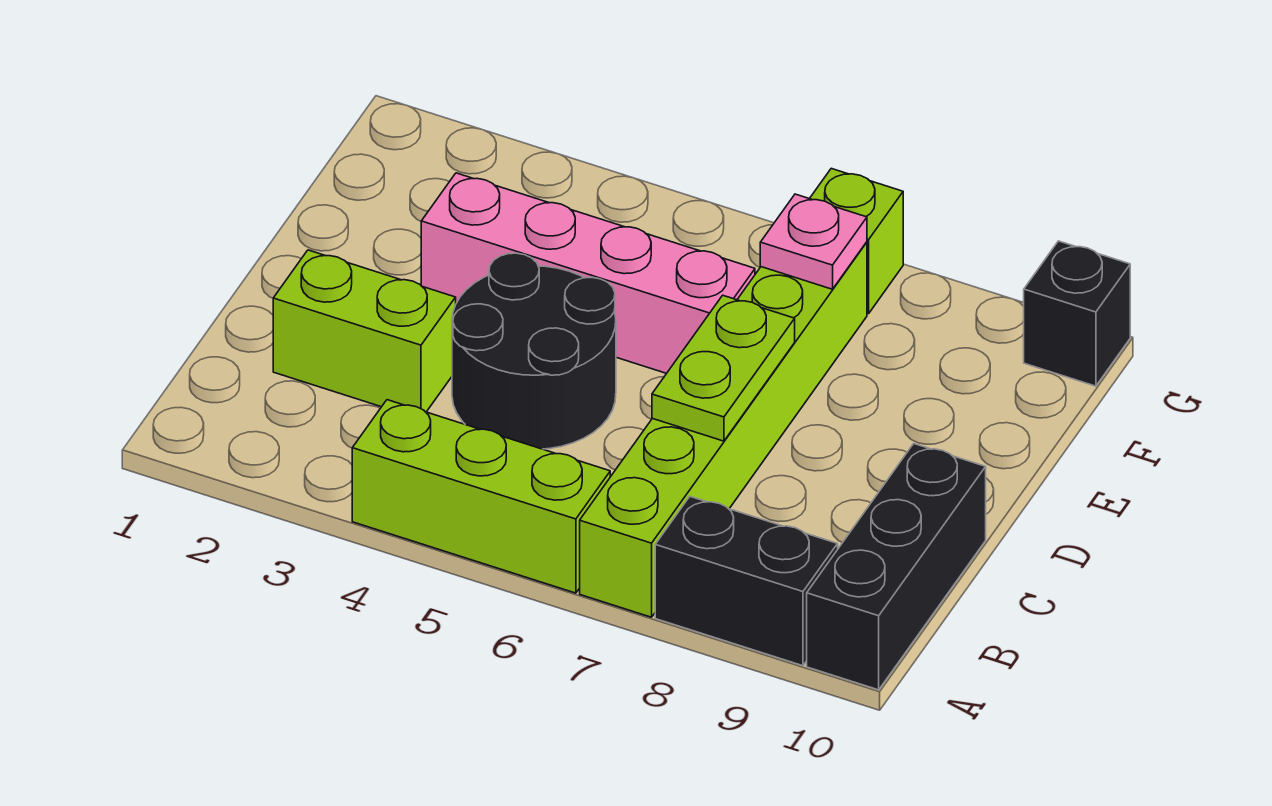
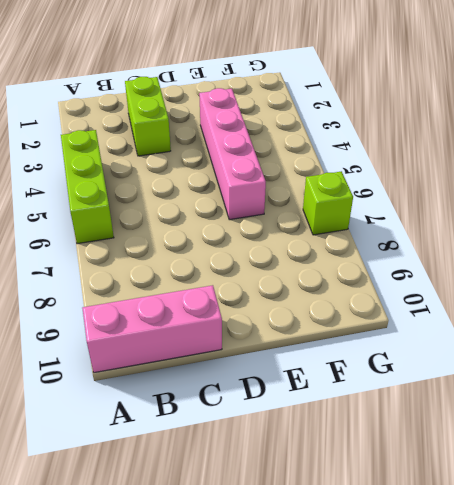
pink 1x3 brick [82,285,222,373] -> black 1x3 brick [807,444,986,690]
none -> lime 1x6 brick [580,242,867,617]
none -> black 1x2 brick [655,497,838,666]

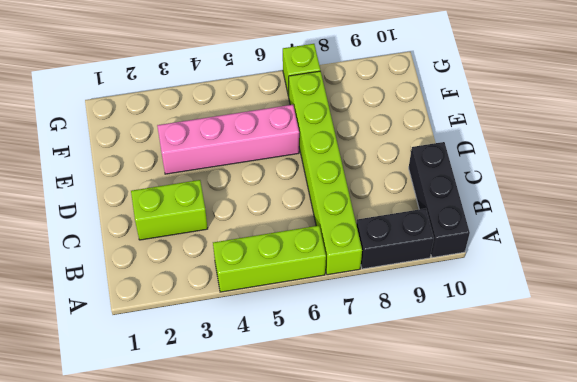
none -> black 2x2 round brick [452,253,616,449]
none -> black 1x1 brick [1024,241,1130,386]

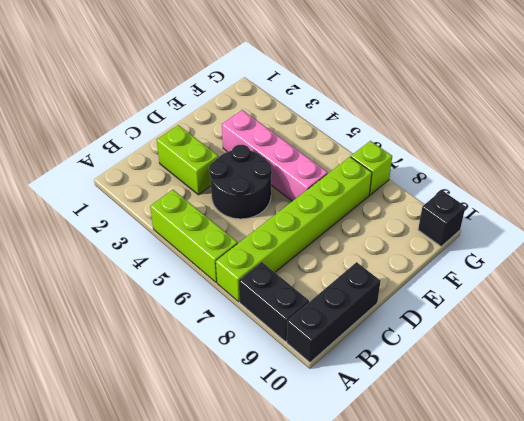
none -> lime 1x2 plate [652,295,795,441]
none -> pink 1x1 plate [760,194,867,289]

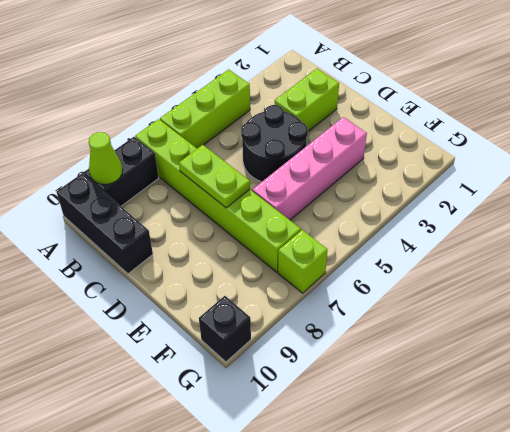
lime 1x1 cone [89,132,123,184] -> none
none -> pink 1x1 plate [760,194,867,289]

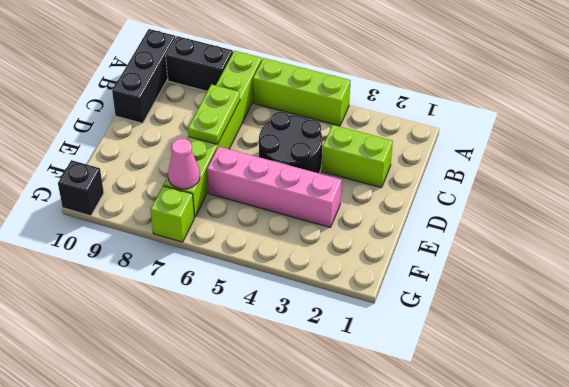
pink 1x1 cone [168,138,200,189] -> pink 1x1 plate [760,194,867,289]

